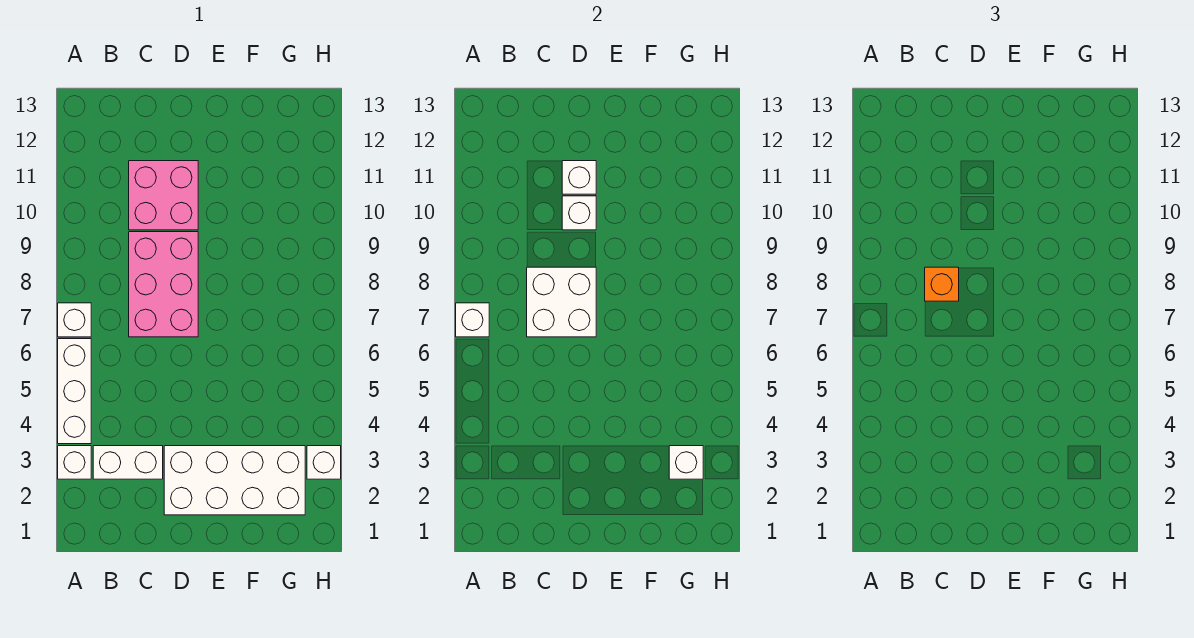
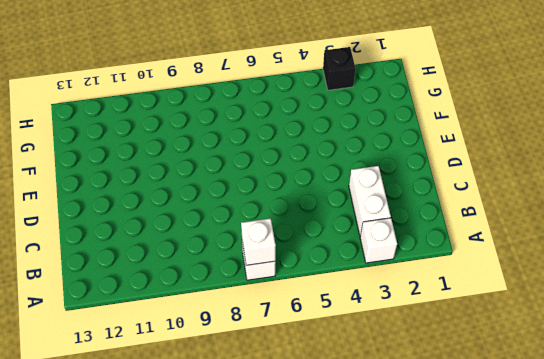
black 1x1 brick [323,47,355,90] -> white 1x1 brick [307,446,341,479]
none -> white 1x3 brick [58,339,91,444]
none -> pink 2x3 brick [129,232,198,337]
none -> pink 2x2 brick [129,161,198,230]

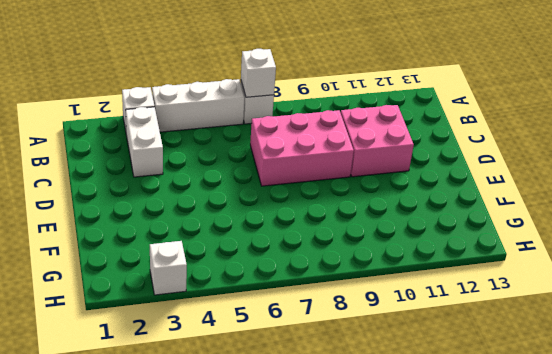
none -> white 2x4 brick [164,446,305,515]
none -> white 2x2 brick [527,267,596,337]
none -> white 1x1 brick [562,196,596,230]

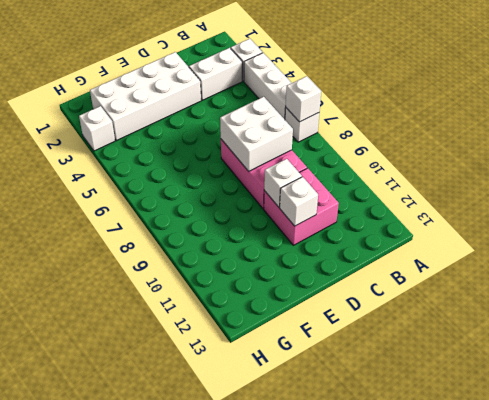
none -> white 1x1 brick [669,446,703,479]
none -> orange 1x1 brick [925,267,959,301]

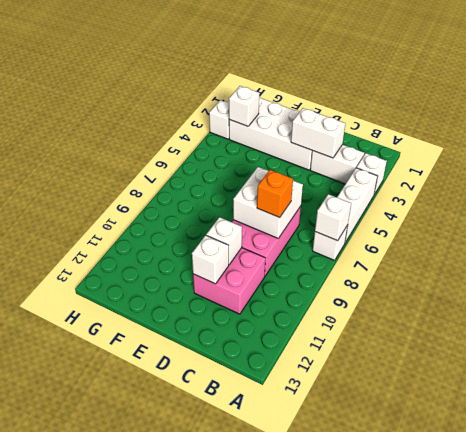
white 1x2 brick [291,108,345,158] -> none

